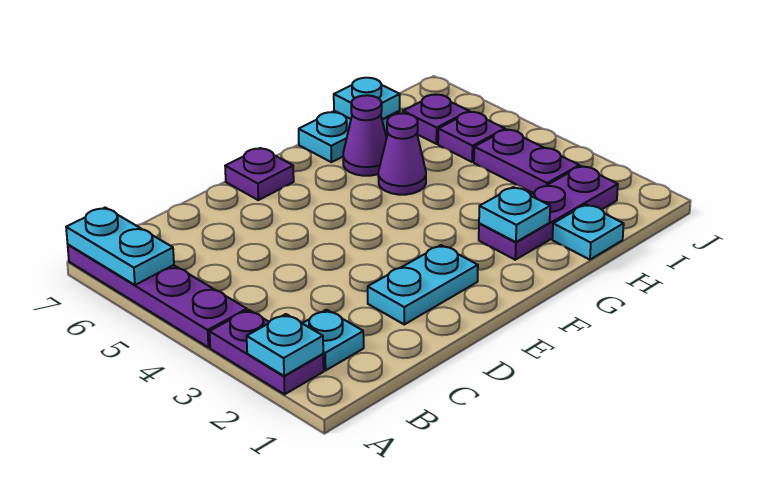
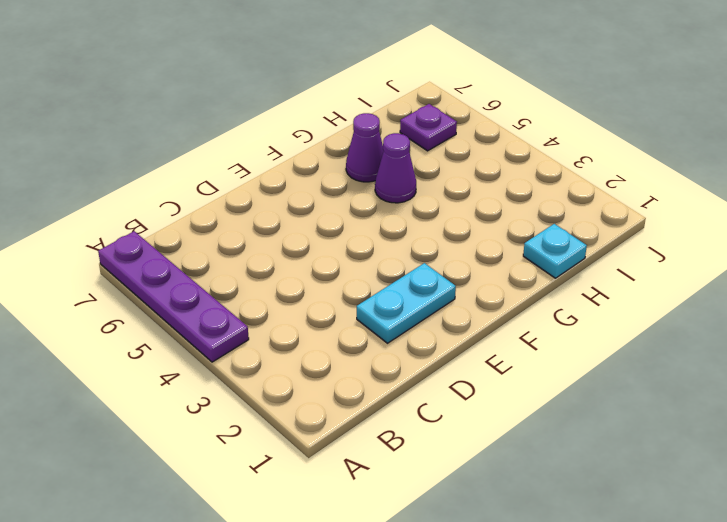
none -> purple 1x2 plate [210,310,324,394]
none -> cyan 1x1 plate [302,310,364,370]
none -> purple 1x1 plate [225,148,294,200]

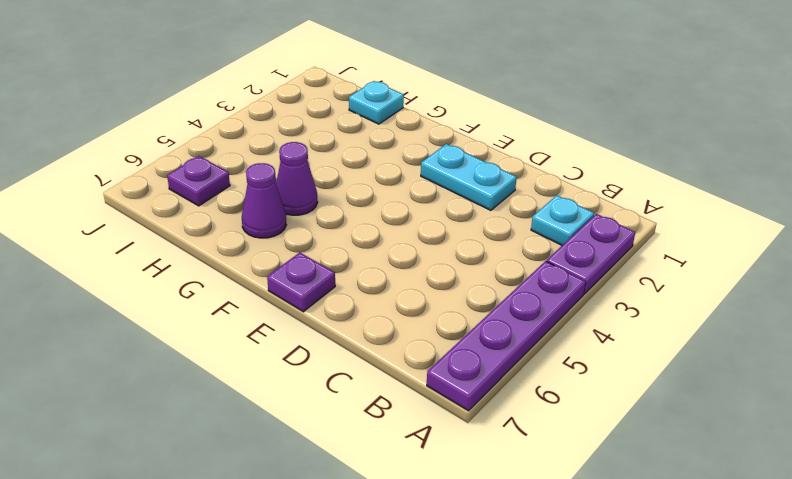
none -> purple 1x3 plate [479,166,618,260]
none -> cyan 1x2 plate [299,111,400,162]
none -> purple 1x2 plate [474,129,579,193]

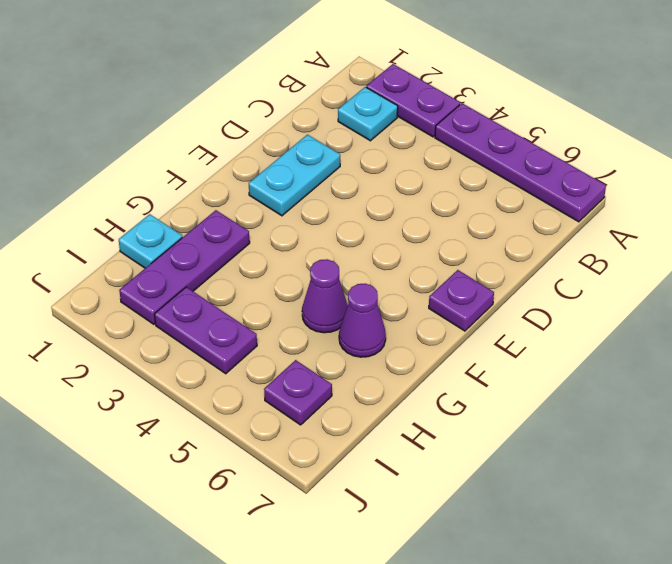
none -> cyan 1x2 plate [299,111,400,162]
none -> purple 1x1 plate [438,112,505,162]
none -> cyan 1x1 plate [247,314,323,376]

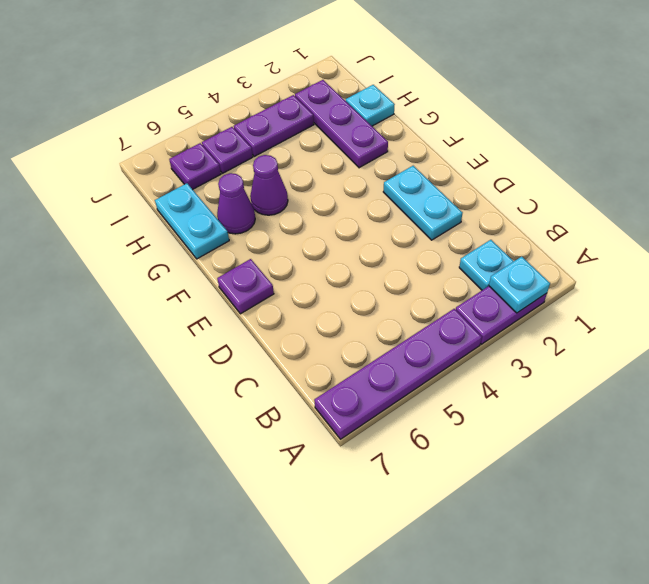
none -> cyan 1x2 plate [66,208,174,285]
none -> cyan 1x1 plate [479,187,550,242]
none -> cyan 1x1 plate [334,78,400,119]

